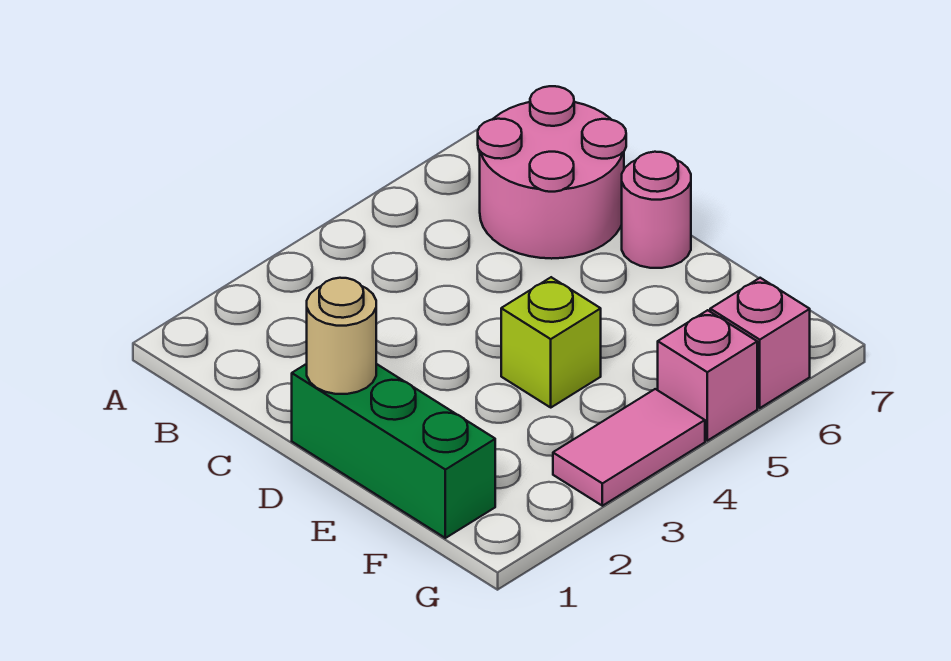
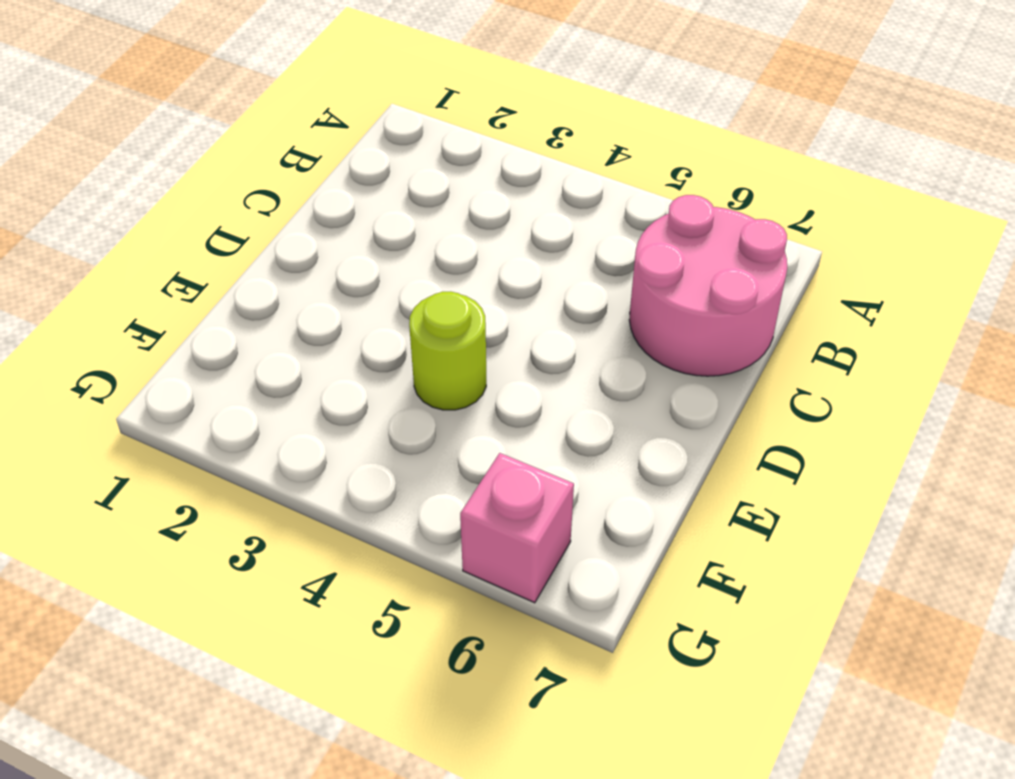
lime 1x1 round brick [409,292,486,410] -> lime 1x1 brick [501,277,601,407]
none -> green 1x3 brick [292,364,495,538]
none -> pink 1x1 round brick [622,152,691,268]

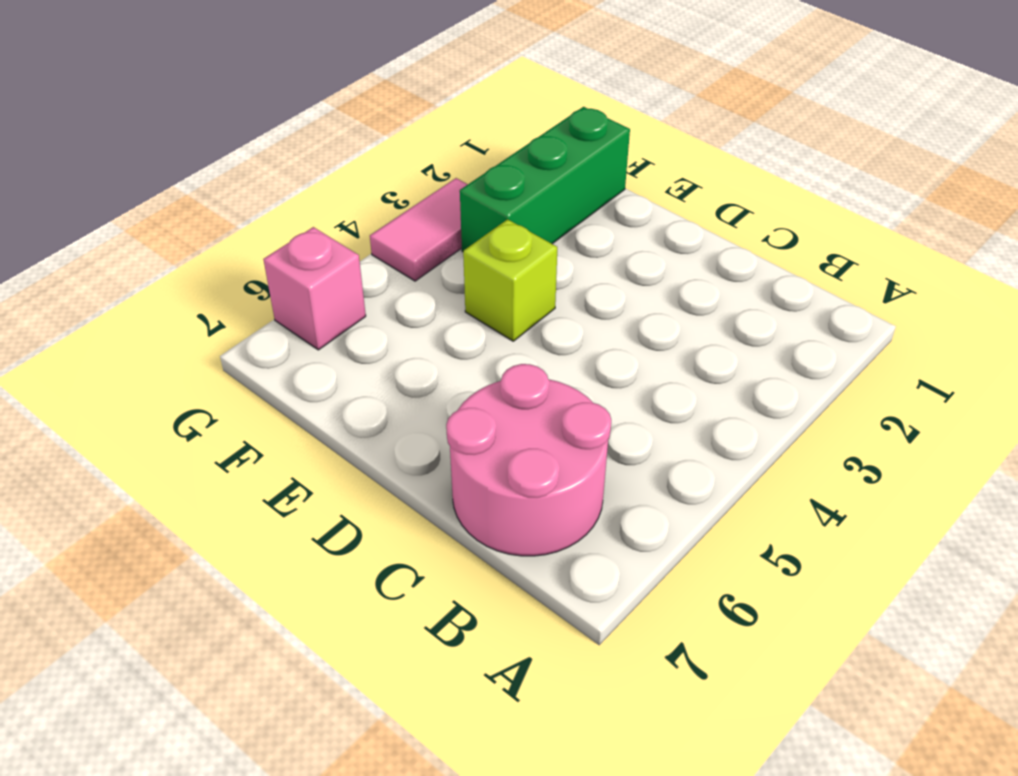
green 1x3 brick [460,107,630,251] -> green 1x3 brick turned to [292,364,495,538]
none -> pink 1x1 round brick [622,152,691,268]
none -> pink 1x1 brick [658,310,757,441]

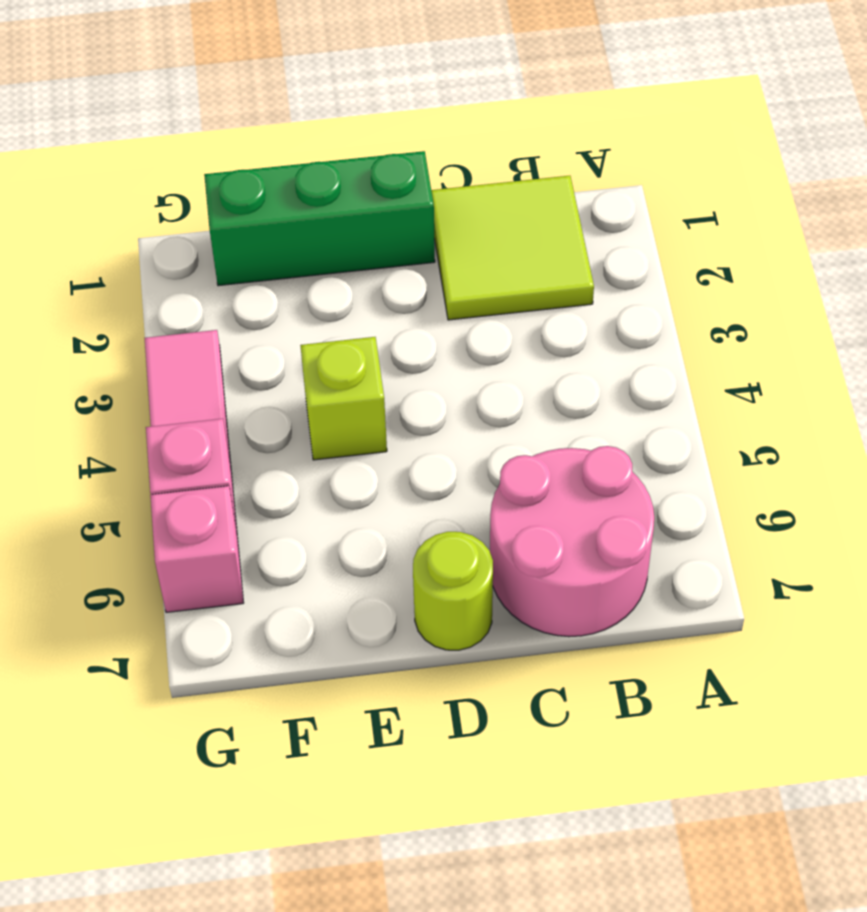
lime 2x2 tile [431,176,594,320] -> none
lime 1x1 round brick [413,532,493,650] -> pink 1x1 round brick [622,152,691,268]
none -> tan 1x1 round brick [307,278,376,394]

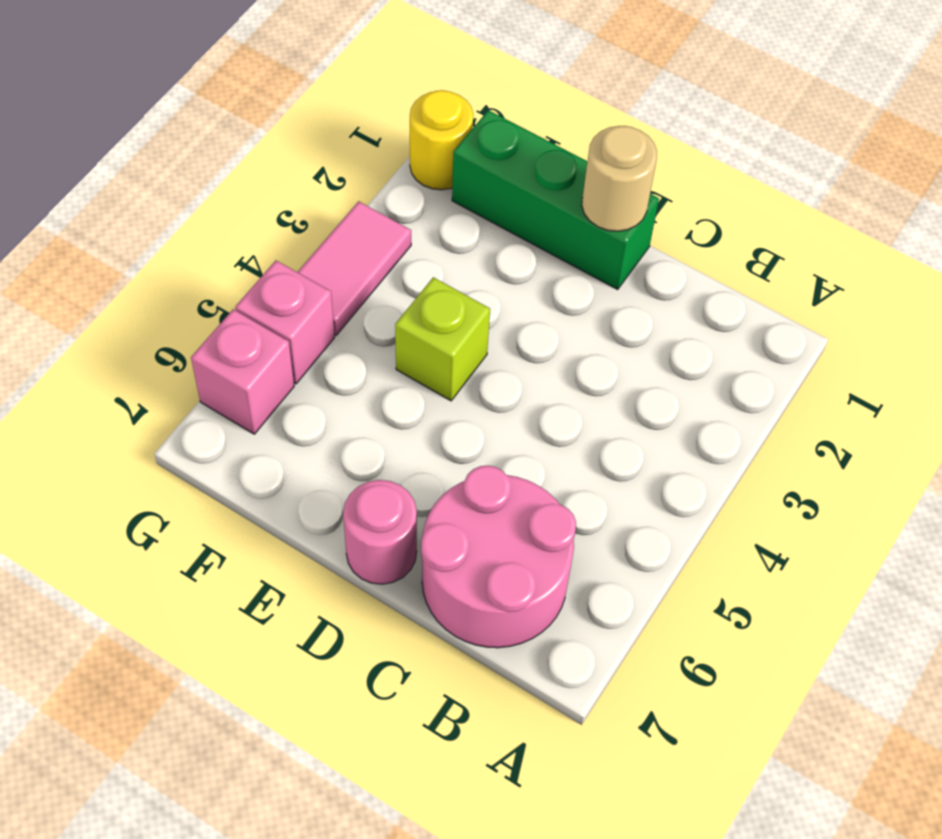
yellow 1x1 round brick [410,90,473,190] -> none

